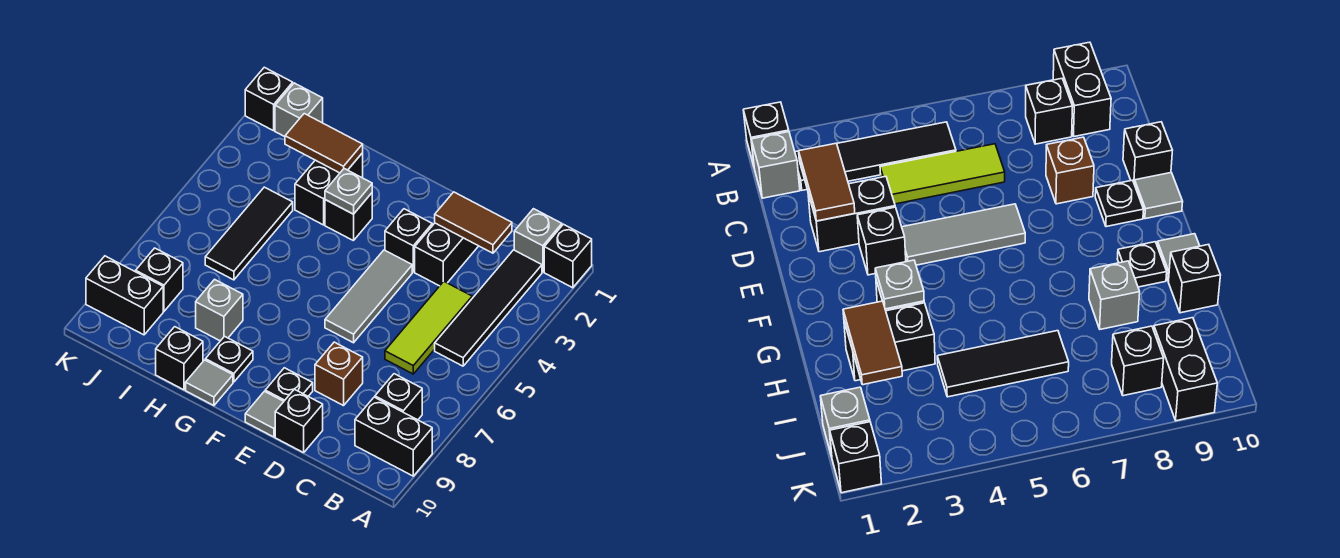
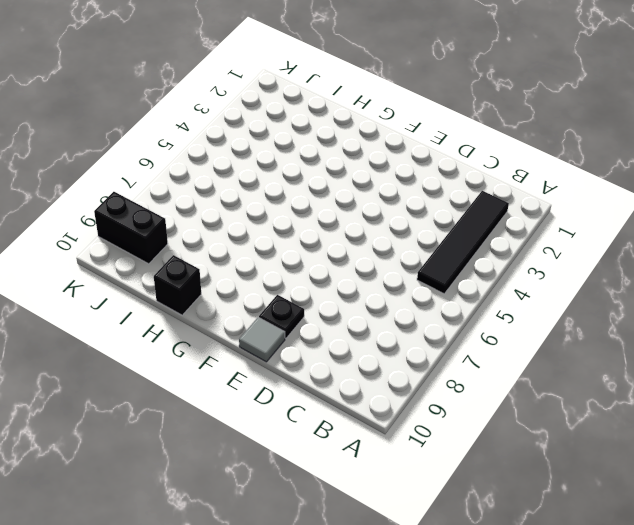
none -> black 1x1 brick [544,224,592,288]
none -> black 1x2 brick [355,397,432,476]
none -> grey 1x1 brick [514,209,562,272]

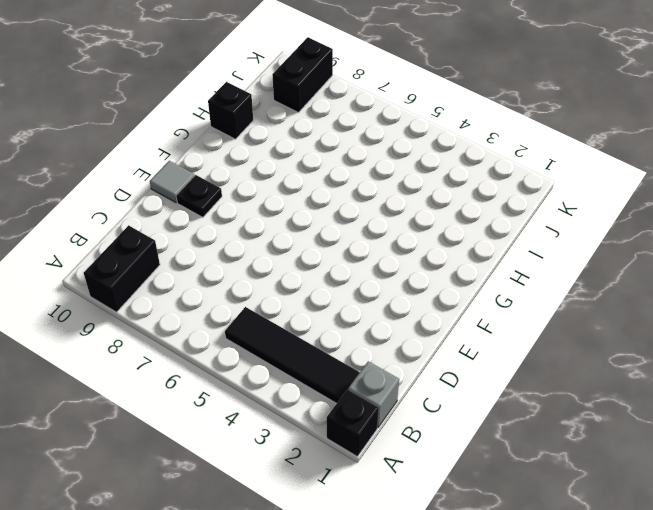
none -> black 1x1 brick [375,374,422,420]
none -> lime 1x3 tile [385,282,472,374]
none -> black 1x2 brick [415,223,478,286]

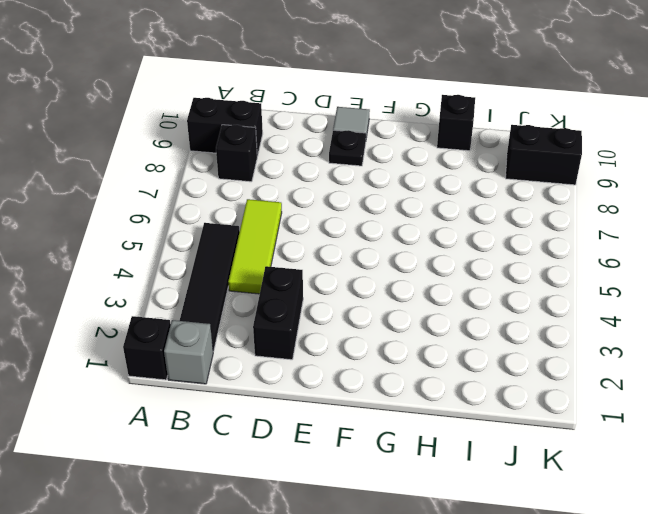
none -> brown 1x1 brick [315,342,363,406]
none -> black 1x1 brick [275,389,323,453]
none -> black 1x1 brick [385,209,432,272]

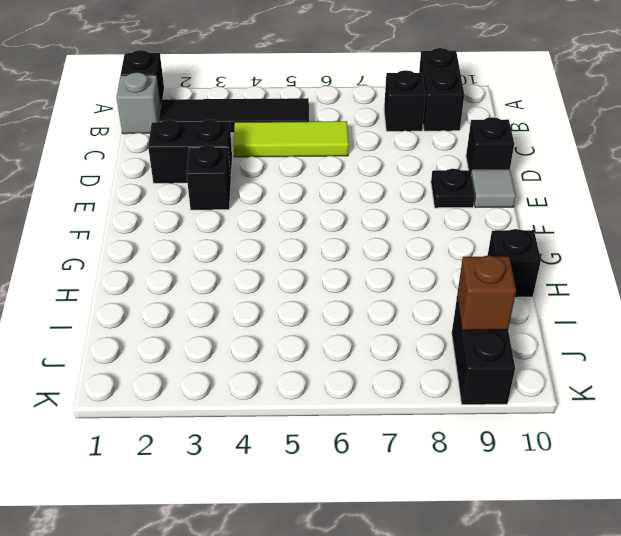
brown 1x1 brick [457,255,516,330] -> brown 1x1 brick moved to [315,342,363,406]
none -> grey 1x3 tile [325,250,412,343]
none -> black 1x1 brick [325,193,372,241]
none -> black 1x1 plate [205,336,253,382]

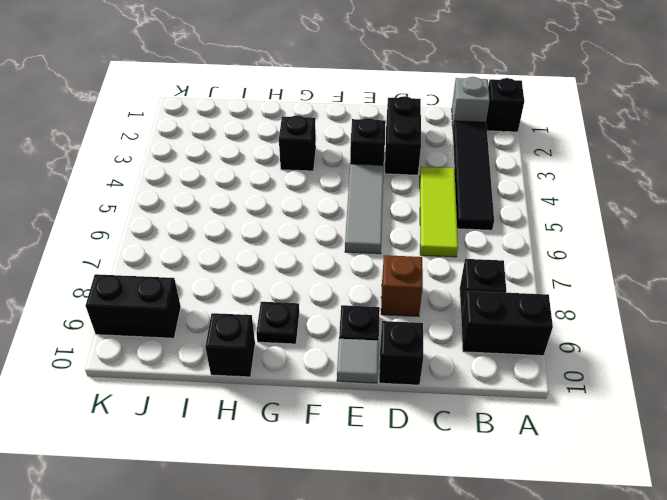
none -> grey 1x1 tile [186,360,233,406]
none -> black 1x2 brick [295,153,363,225]
none -> grey 1x1 brick [196,279,243,341]

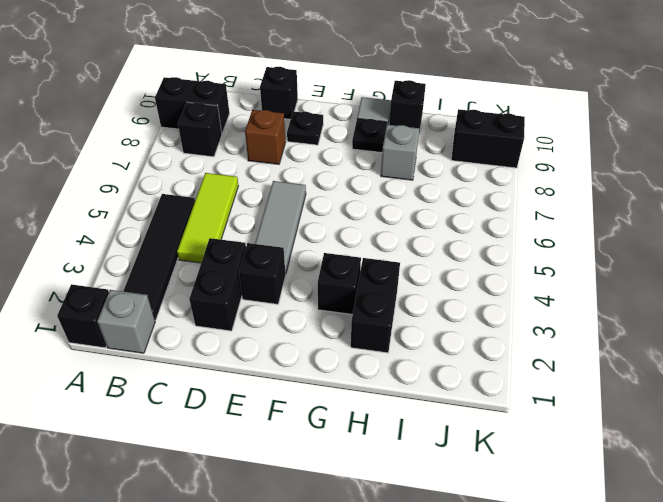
none -> grey 1x1 tile [245,391,284,437]
none -> black 1x3 tile [205,187,293,280]
none -> grey 1x1 brick [275,83,323,137]

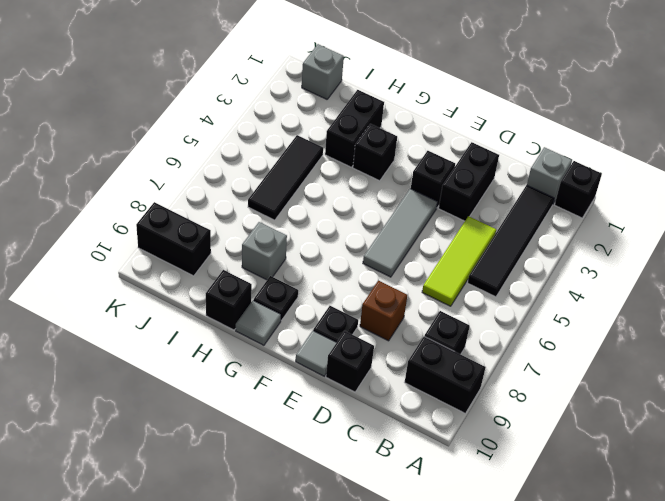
none -> black 1x1 brick [136,248,183,311]
none -> black 1x1 brick [245,67,293,131]
none -> brown 1x2 tile [435,192,512,253]

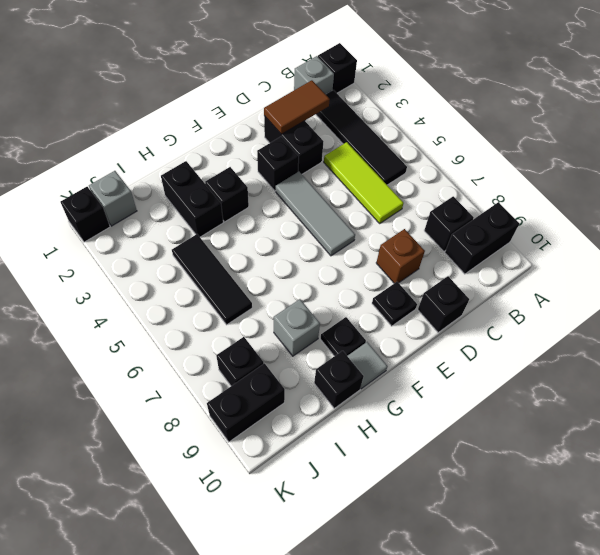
none -> grey 1x1 tile [245,391,284,437]
none -> grey 1x1 plate [325,169,372,214]
none -> brown 1x2 tile [285,114,363,173]

